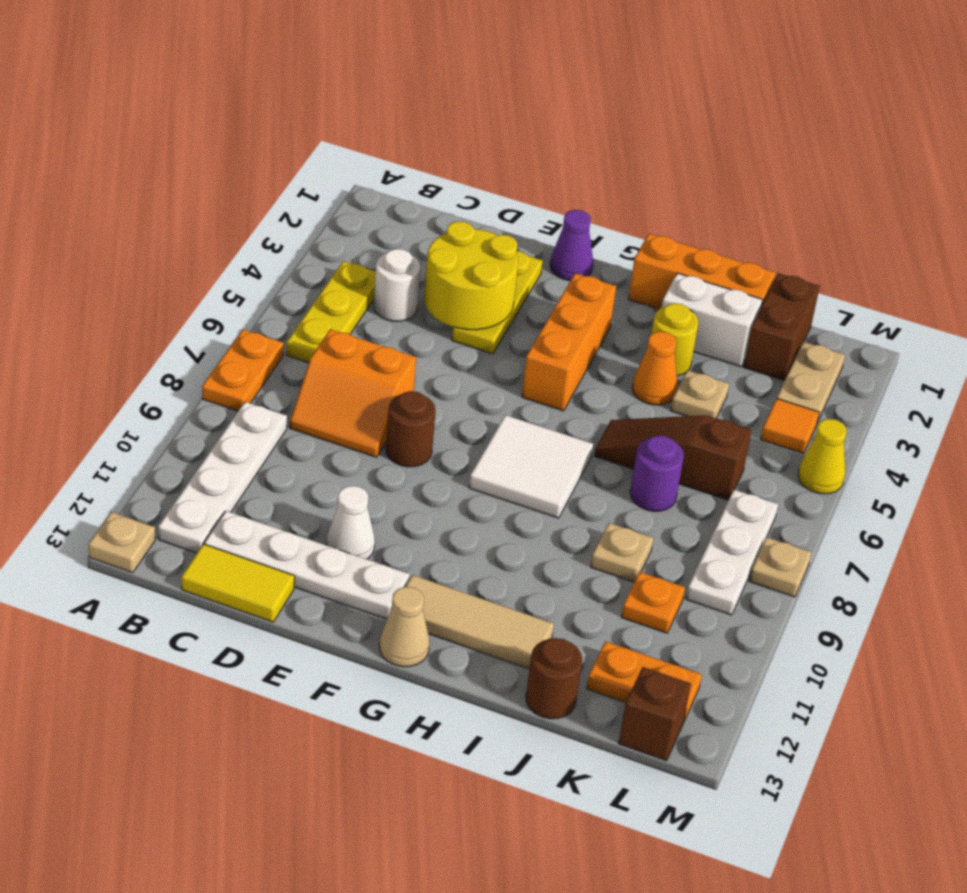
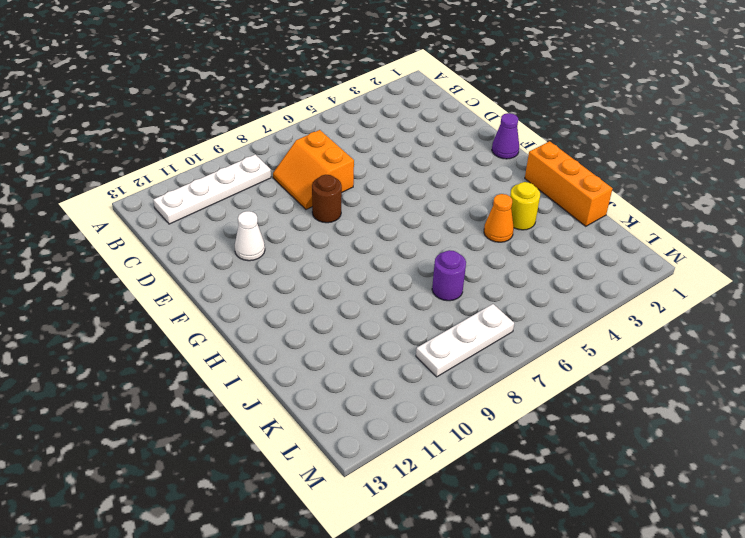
none -> orange 1x2 plate [202,330,284,411]
none -> tan 1x1 plate [88,512,155,573]
none -> yellow 1x3 plate [286,261,376,363]
none -> white 1x1 round brick [374,249,420,321]

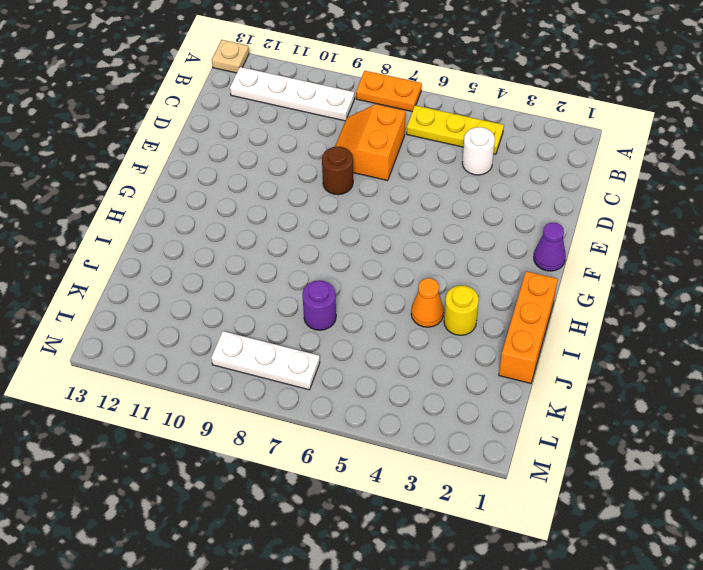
none -> white 1x4 plate [204,511,410,619]
none -> yellow 1x2 tile [181,544,295,622]
none -> yellow 1x3 plate [452,251,543,354]
none -> white 1x1 cone [326,486,375,559]

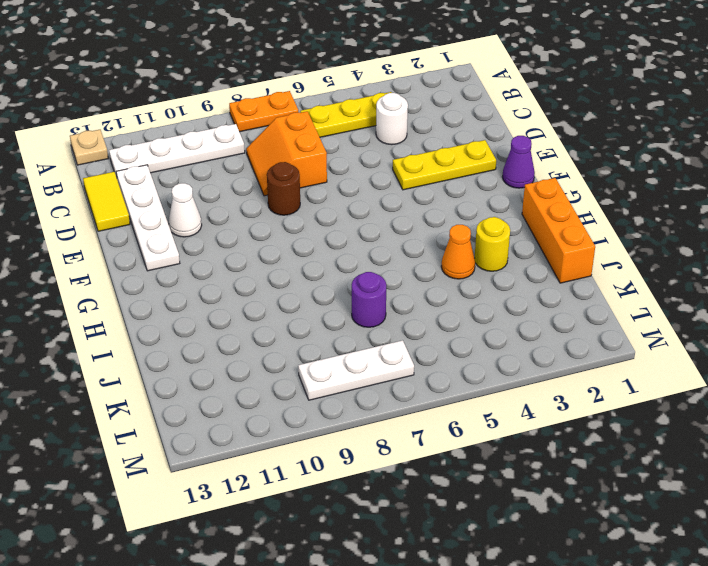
none -> orange 1x3 brick [522,273,616,411]
none -> white 2x2 tile [469,415,593,518]
none -> tan 1x3 tile [405,575,554,669]
none -> tan 1x1 cone [379,587,430,667]

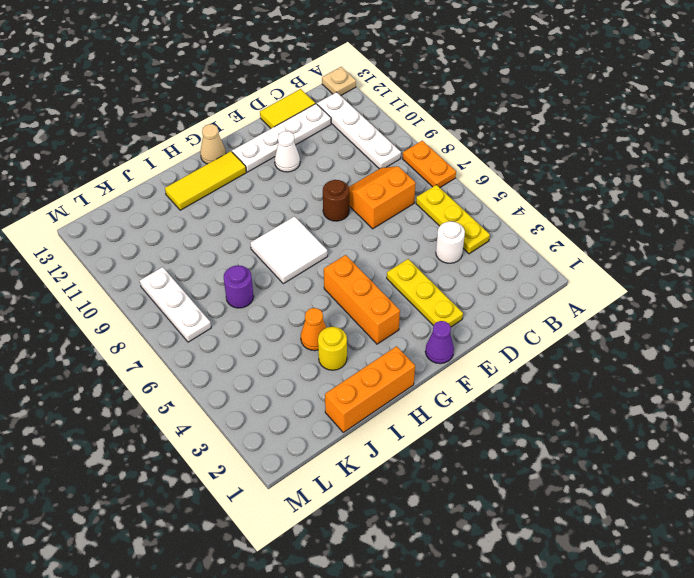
yellow 1x3 tile [165,151,246,210] -> tan 1x3 tile [405,575,554,669]
none -> white 1x2 brick [662,273,762,367]
none -> brown 1x3 slope [594,415,752,500]
none -> tan 1x1 plate [671,370,729,418]
none -> tan 1x1 plate [591,523,653,582]

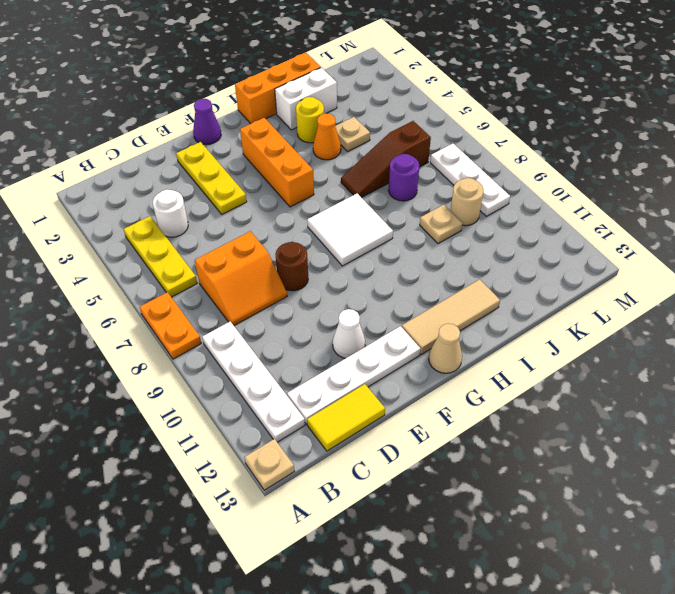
tan 1x1 round brick [450,178,484,226] -> none
none -> brown 1x1 round brick [526,638,582,719]
none -> brown 1x2 brick [744,273,820,381]
none -> orange 1x1 plate [621,572,685,633]
none -> orange 1x2 plate [586,641,702,723]

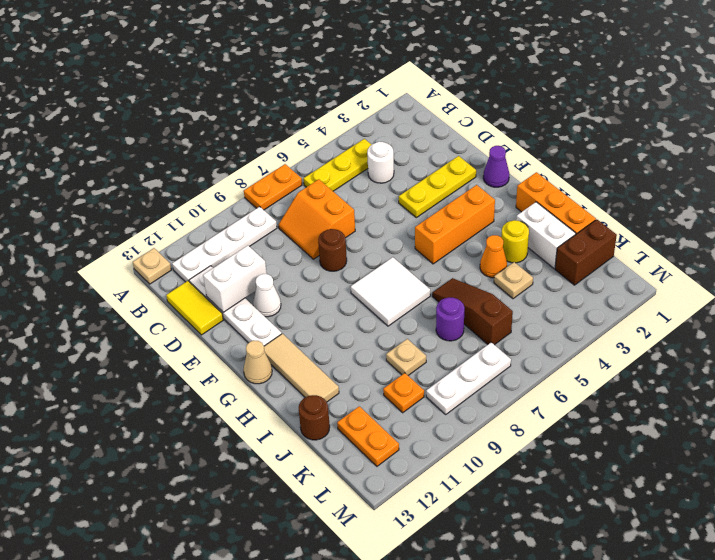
white 1x2 brick [203,246,267,312] -> none
none -> tan 1x2 plate [777,342,845,423]
none -> orange 1x1 tile [761,399,820,454]
none -> brown 1x1 brick [619,667,691,761]
none -> yellow 1x1 cone [798,419,846,494]

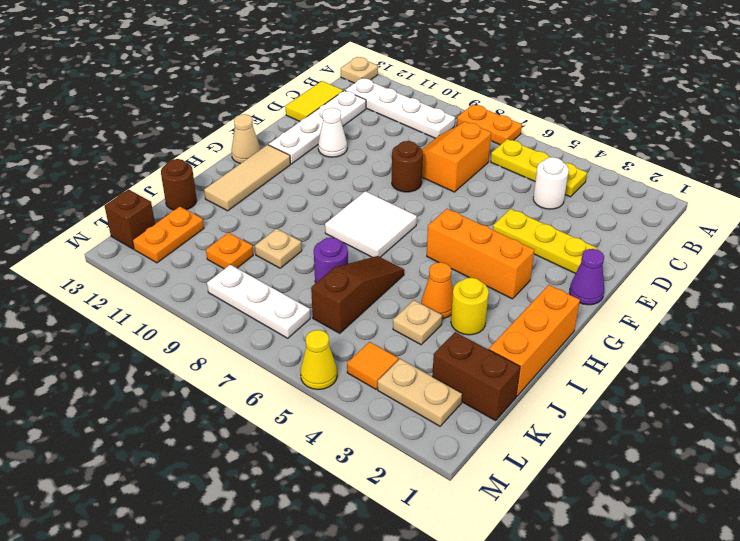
none -> white 1x2 brick [662,273,762,367]
none -> tan 1x1 plate [749,537,812,597]
none -> yellow 2x2 round brick [424,221,518,330]

